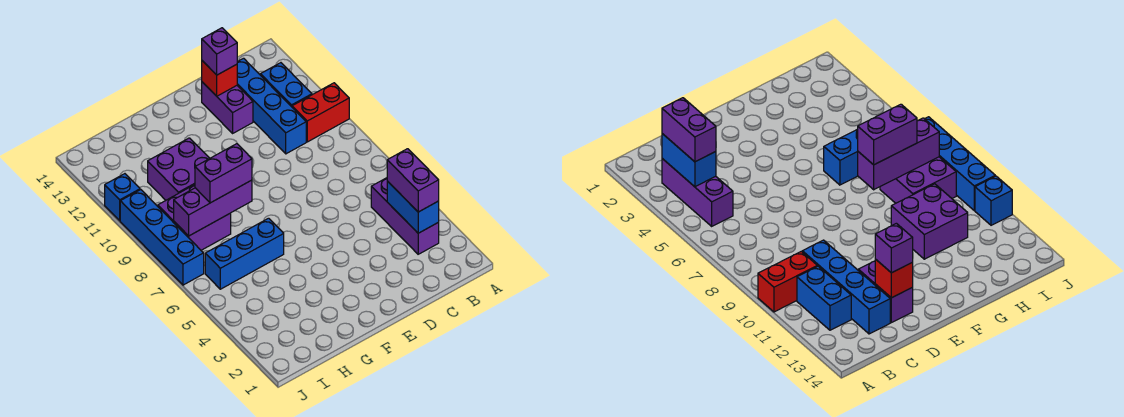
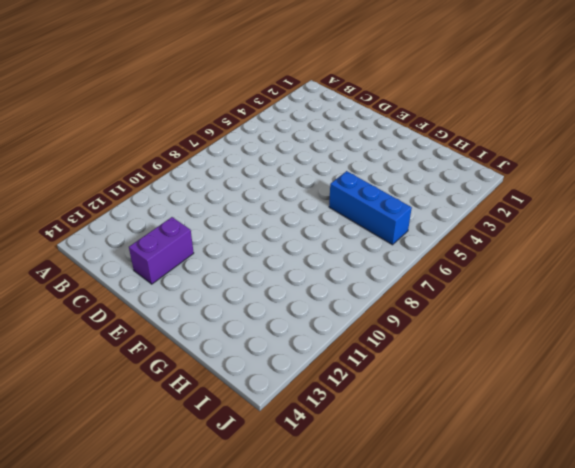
none -> red 1x2 brick [292,83,349,142]
none -> purple 1x3 brick [371,178,439,254]
none -> blue 1x2 brick [260,63,312,107]

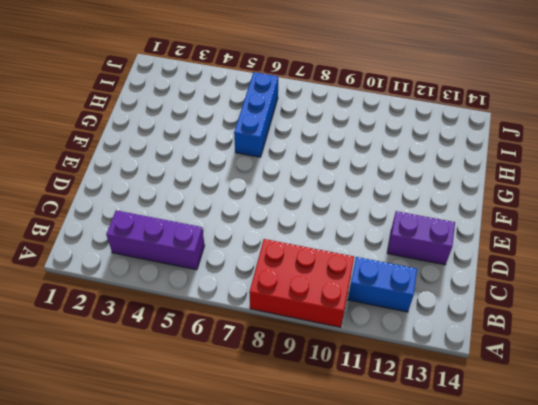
red 2x3 brick [249,239,354,327] -> red 1x2 brick [292,83,349,142]
none -> blue 1x4 brick [237,58,306,154]
none -> purple 2x2 brick [148,138,210,200]
none -> purple 2x2 brick [158,185,231,250]

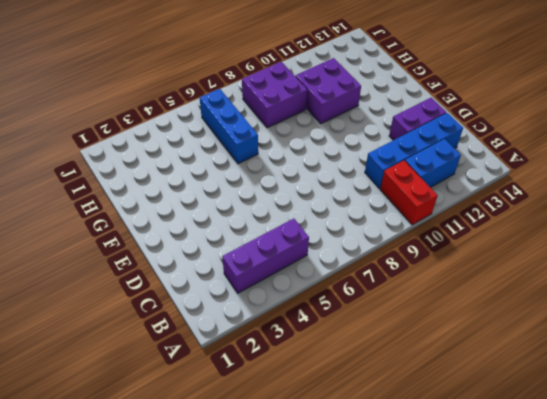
none -> blue 1x4 brick [120,190,204,285]
none -> blue 1x1 brick [105,174,140,221]
none -> blue 1x2 brick [387,181,439,233]

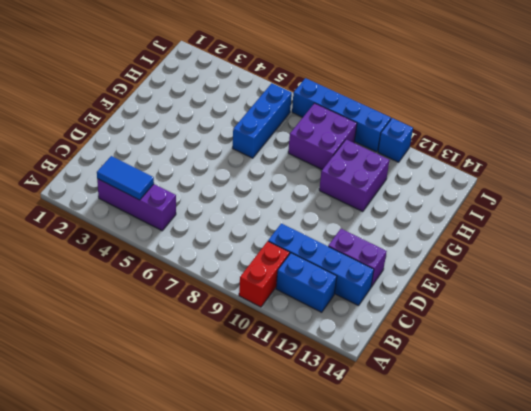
blue 1x2 tile [97,156,154,200] -> blue 1x2 brick [387,181,439,233]
none -> red 1x1 brick [202,61,237,96]
none -> purple 1x3 brick [174,180,252,236]
none -> purple 1x2 brick [387,149,439,212]

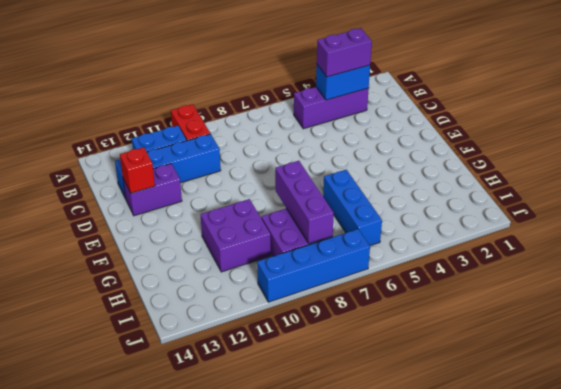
none -> blue 1x1 brick [105,174,140,221]
none -> purple 1x1 brick [202,28,237,75]
none -> purple 1x2 brick [195,144,252,203]

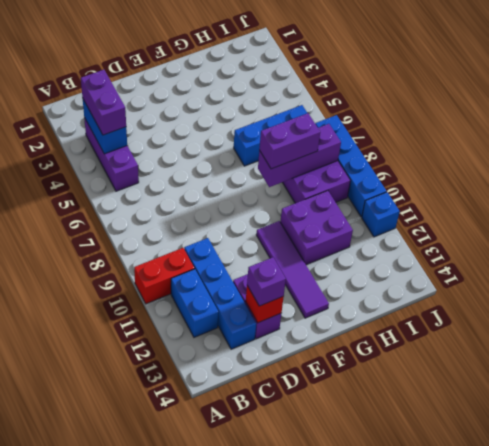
purple 1x4 tile [256,221,329,318] -> none

